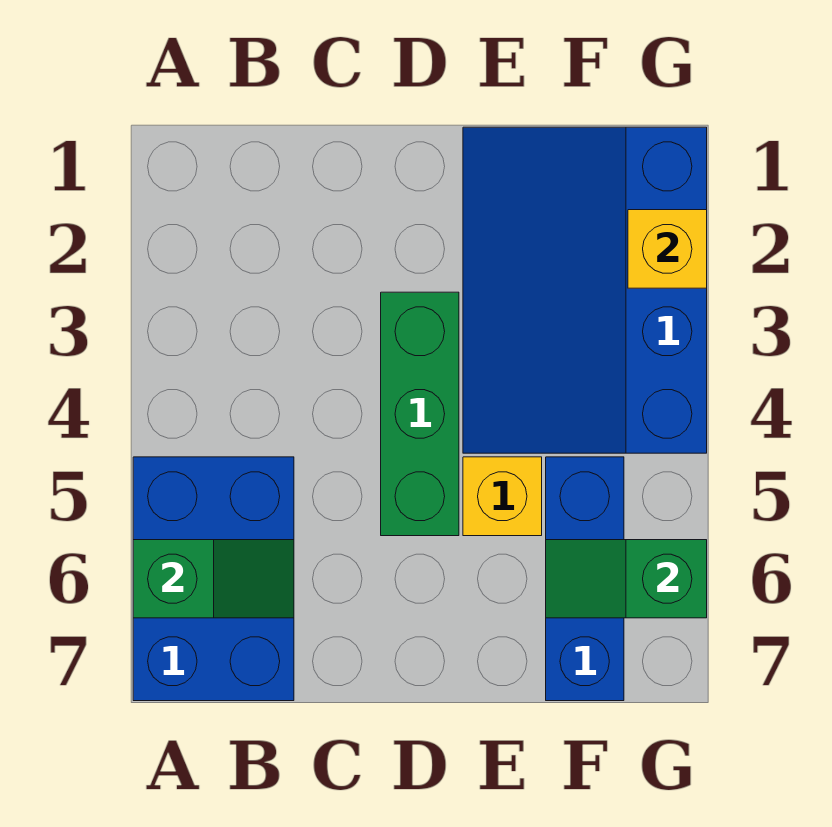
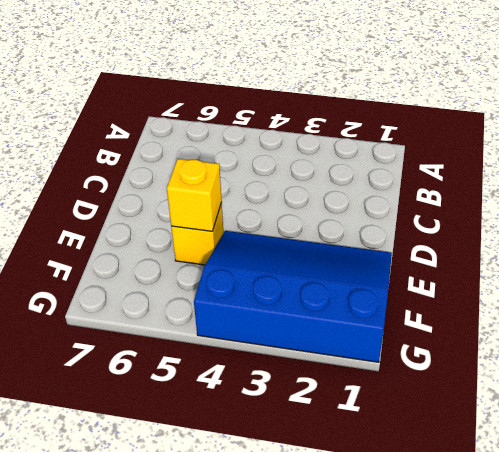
yellow 1x1 brick [167,159,222,231] -> yellow 1x1 brick moved to [628,210,707,288]
none -> blue 2x3 brick [133,457,294,701]
none -> green 1x3 brick [381,292,459,536]

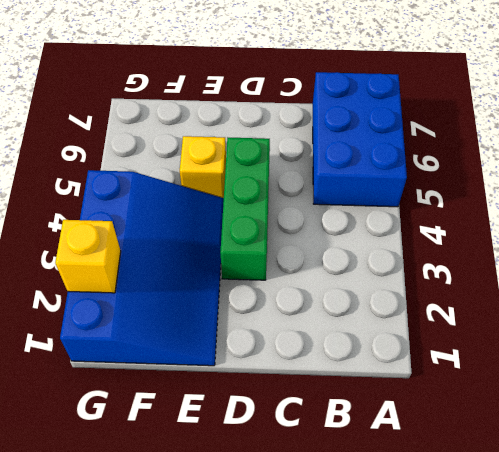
none -> blue 1x3 brick [546,457,624,701]
none -> green 1x2 slope [133,540,294,618]

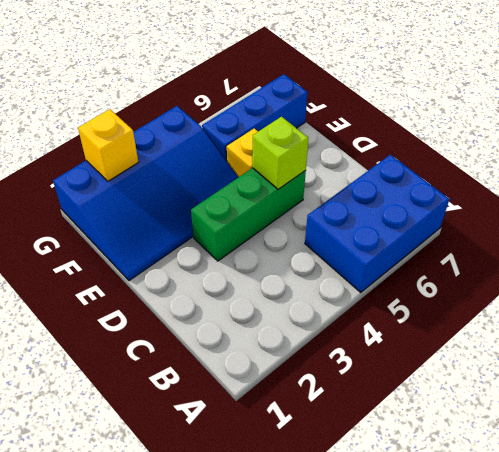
lime 1x1 brick [252,117,309,189] -> none
none -> green 1x2 slope [133,540,294,618]
none -> green 1x2 slope [546,540,707,618]

